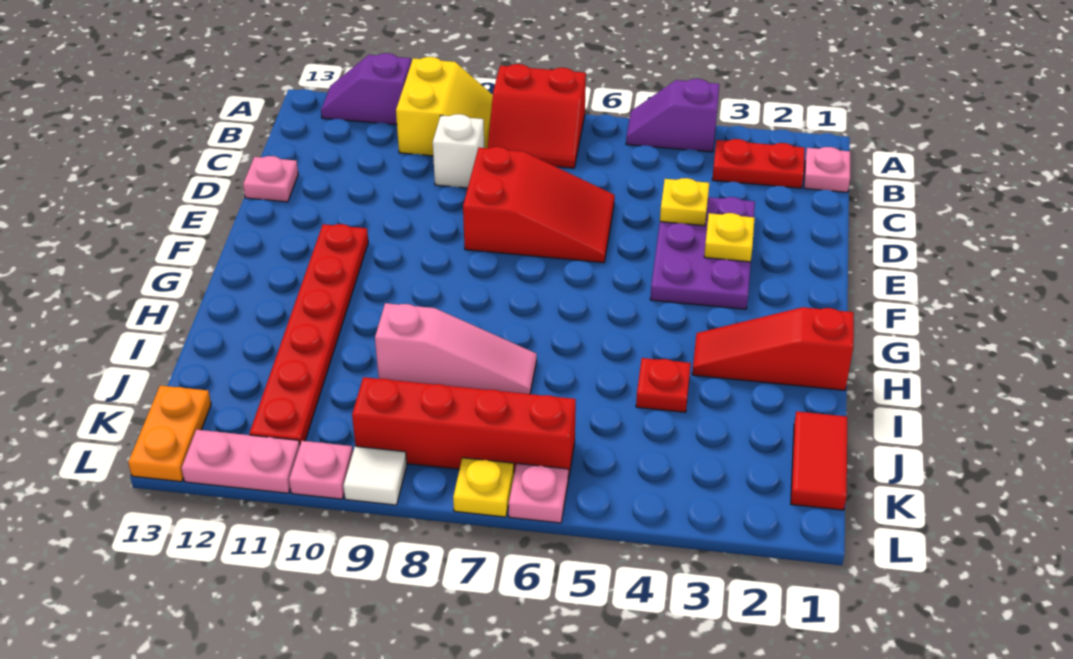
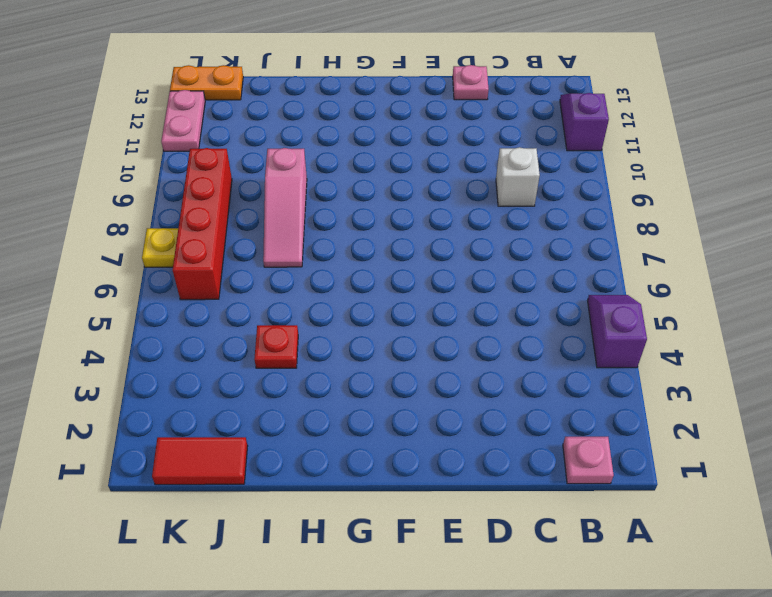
none -> red 2x2 slope [488,64,586,168]
none -> yellow 2x2 slope [396,57,493,156]
none -> red 1x2 plate [712,139,805,188]

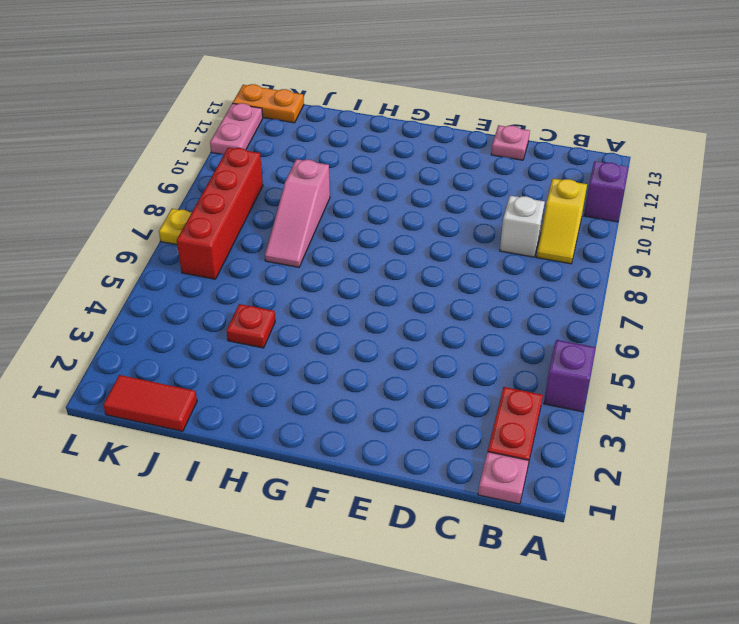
yellow 1x2 slope [537,179,587,264] -> yellow 2x2 slope [396,57,493,156]
none -> red 2x2 slope [488,64,586,168]
none -> purple 2x3 plate [650,197,755,309]
none -> red 2x3 slope [463,147,615,263]

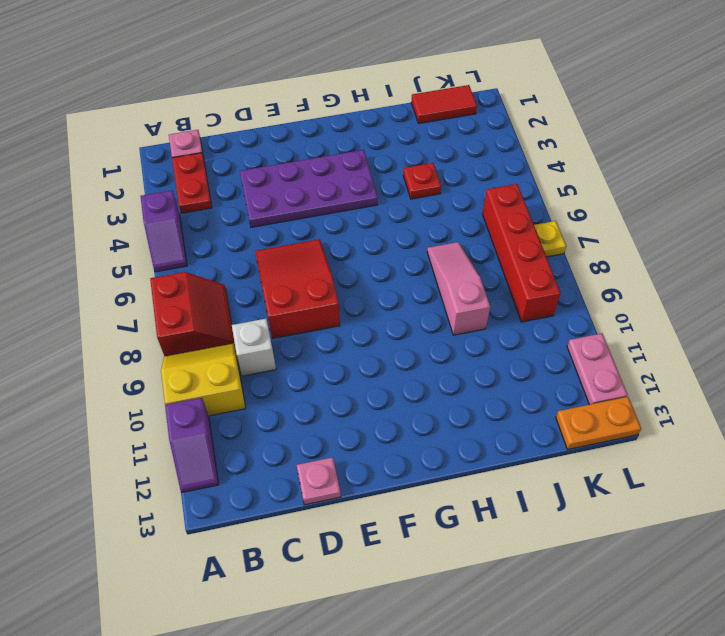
purple 2x4 plate [240,150,378,227] -> purple 2x3 plate [650,197,755,309]
none -> red 1x6 plate [249,224,368,444]
none -> red 1x3 slope [692,307,854,390]
none -> pink 1x1 plate [509,464,568,523]

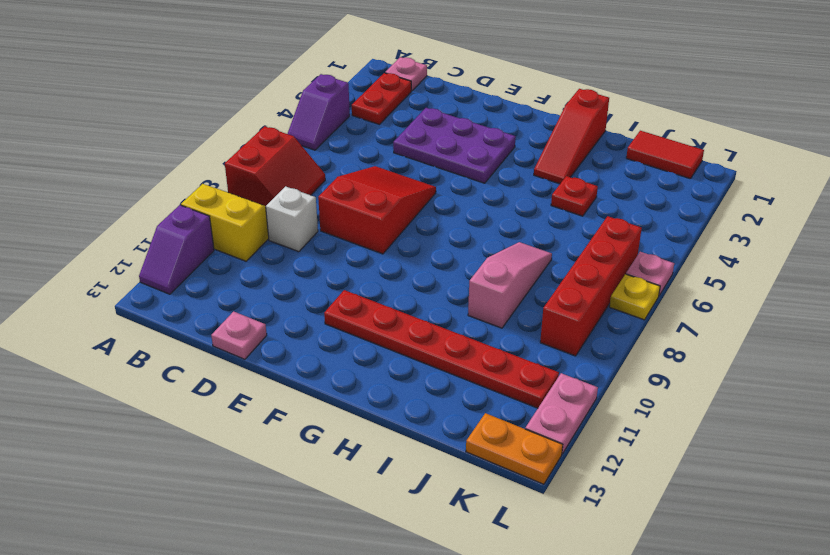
none -> white 1x1 tile [344,446,407,505]
none -> pink 1x1 plate [289,441,353,499]
none -> yellow 1x1 plate [660,178,709,226]

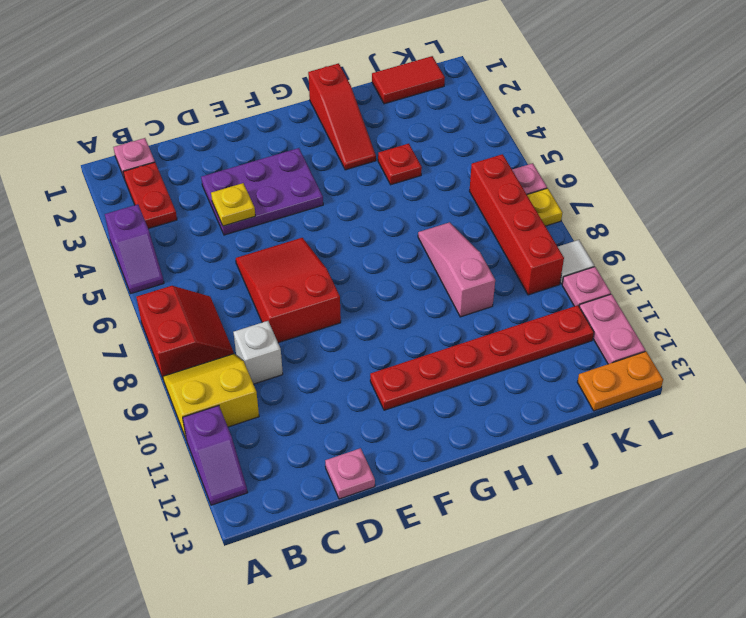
none -> yellow 1x1 plate [704,213,755,262]

